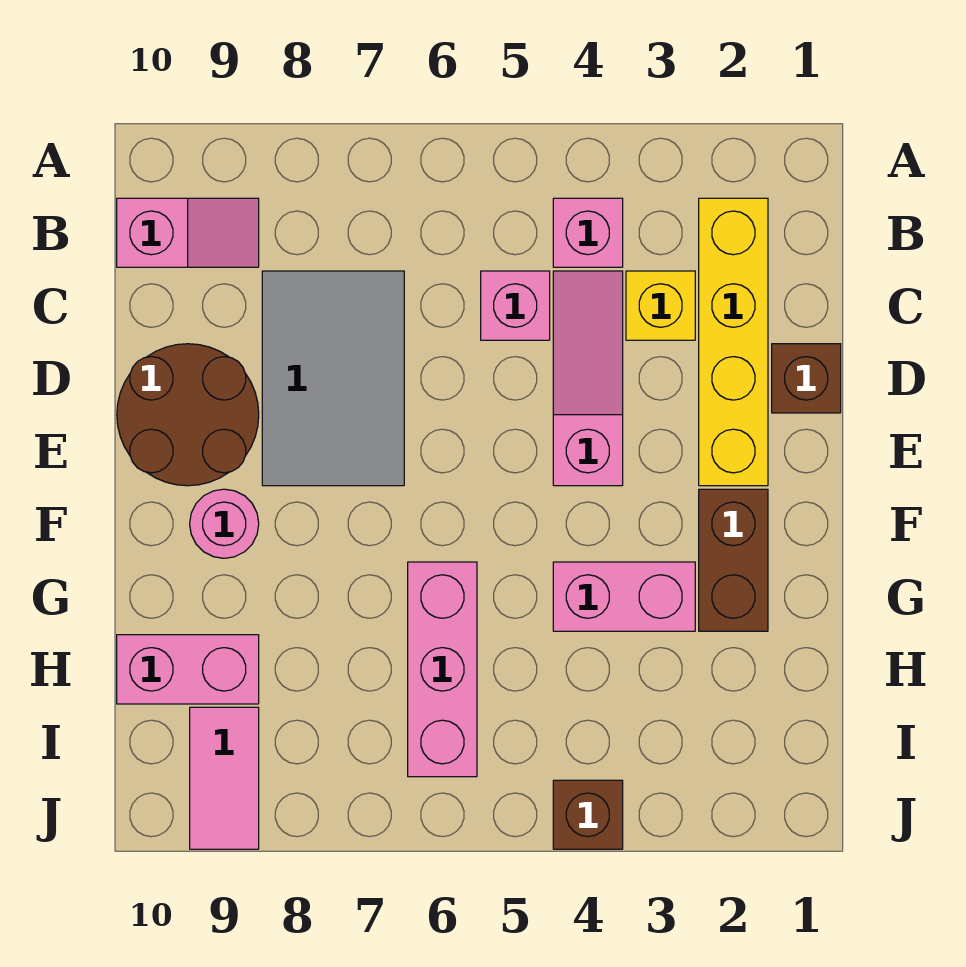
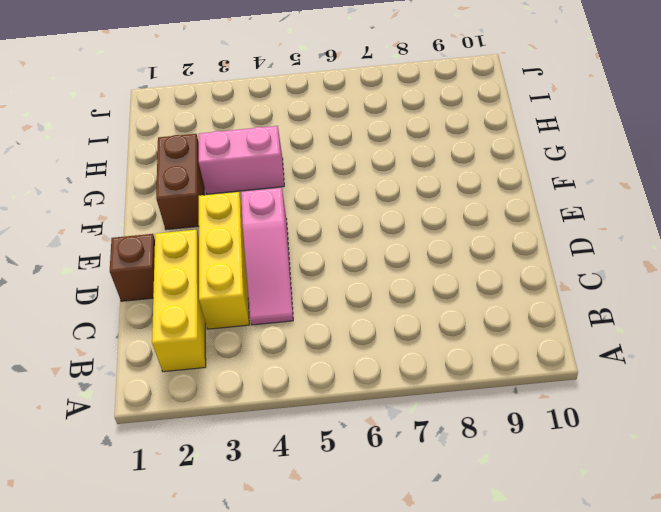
yellow 1x3 brick [152,230,206,372] -> yellow 1x4 brick [699,198,768,486]
yellow 1x3 brick [199,192,249,329] -> yellow 1x1 brick [626,271,695,340]
none -> pink 1x1 brick [553,198,623,267]
none -> pink 1x2 slope [117,198,259,267]
none -> pink 1x1 brick [481,271,550,340]

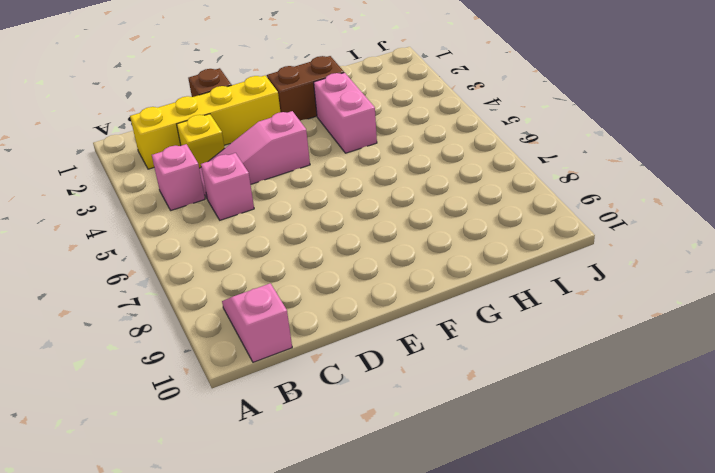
none -> grey 2x3 tile [262,271,404,486]
none -> brown 2x2 round brick [117,344,259,486]
none -> pink 1x1 round brick [190,489,259,558]

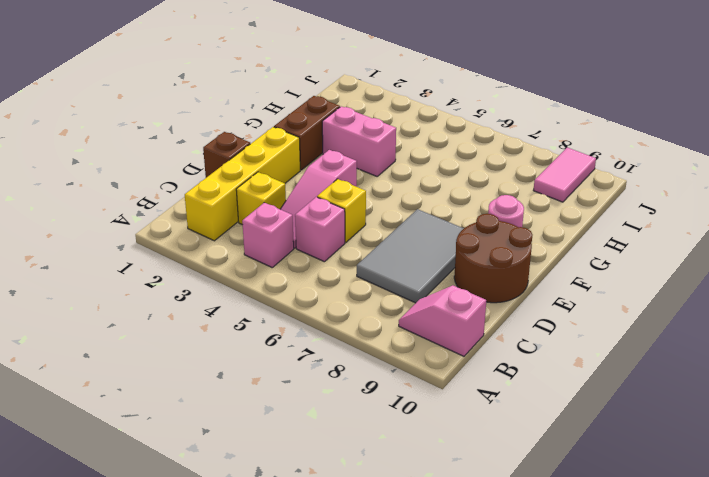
yellow 1x1 brick [317,179,366,242] -> none
none -> pink 1x3 brick [408,562,477,777]
none -> pink 1x2 brick [117,635,259,704]
none -> brown 1x1 brick [553,780,623,849]

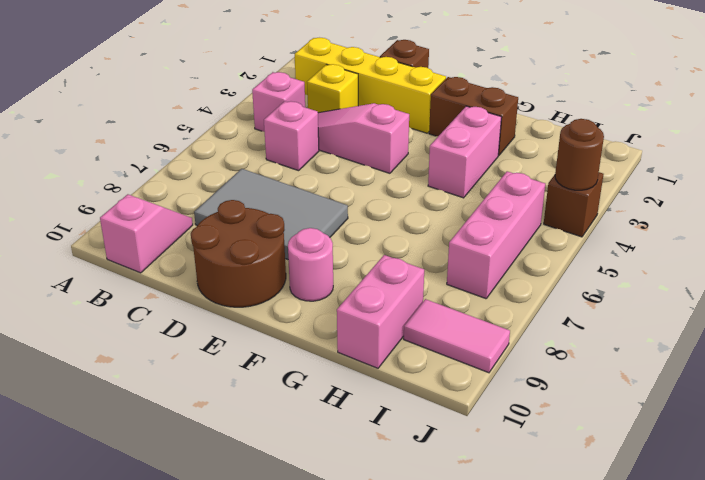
pink 1x3 brick [447,171,545,299] -> pink 1x3 brick turned to [408,562,477,777]
brown 1x1 round brick [555,119,604,190] -> none

